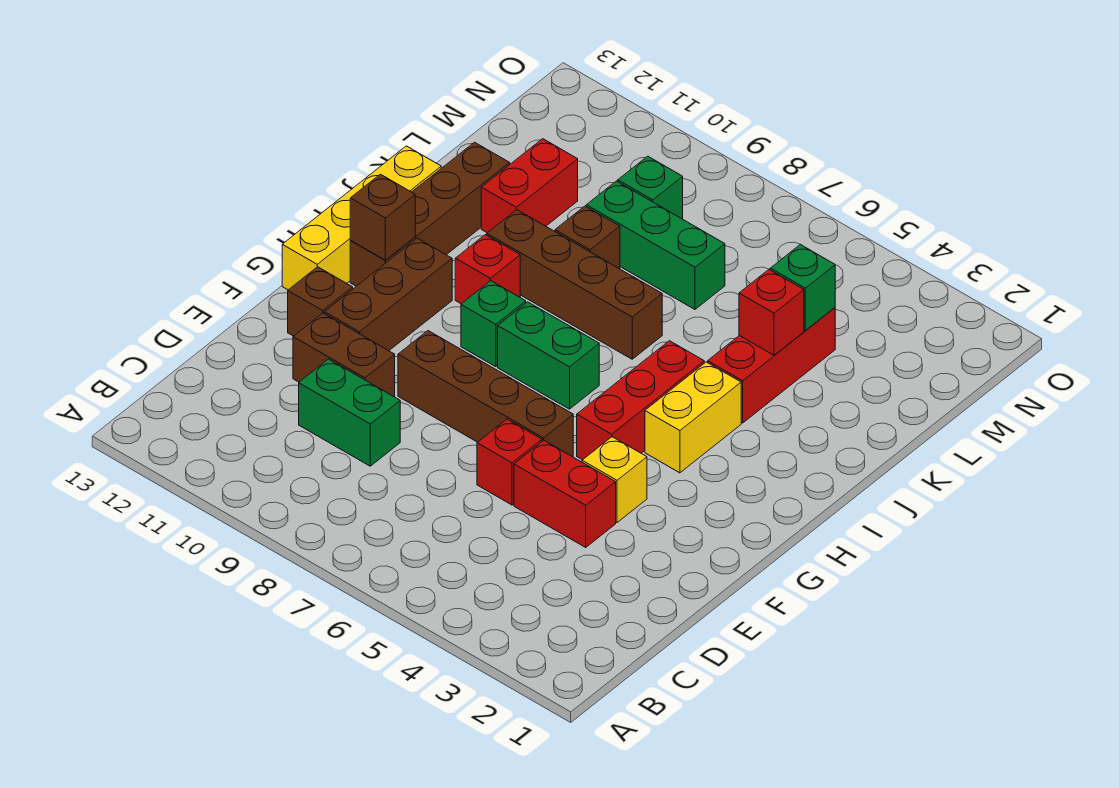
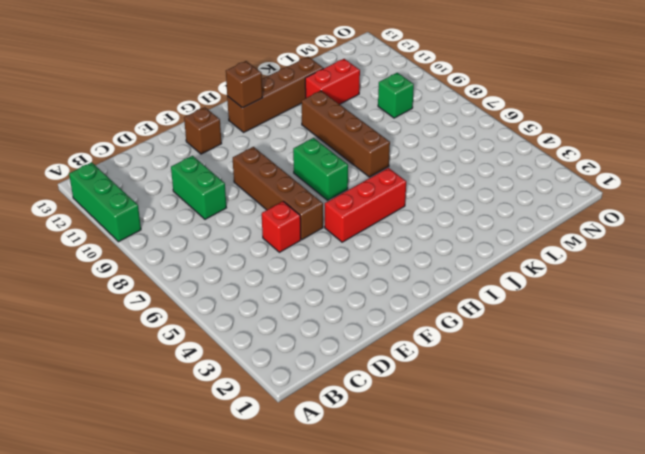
green 1x3 brick [69,162,141,242] -> green 1x3 brick moved to [586,181,725,309]
none -> red 1x2 brick [514,440,616,547]
none -> brown 1x2 brick [293,313,395,397]
none -> yellow 1x1 brick [582,437,647,523]

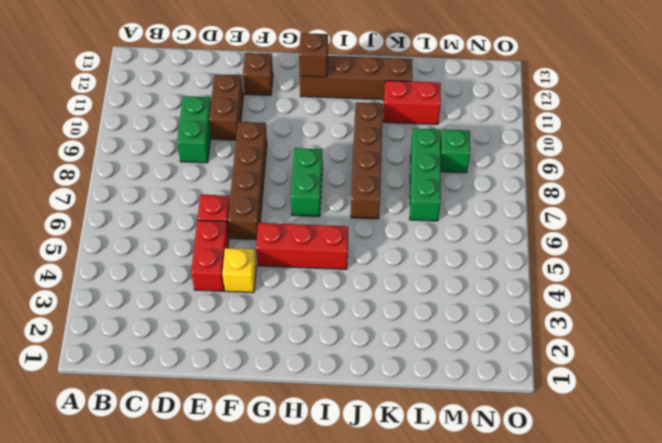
none -> brown 1x3 brick [324,238,452,351]
none -> yellow 1x4 brick [282,146,441,290]
none -> yellow 1x2 brick [645,362,741,473]

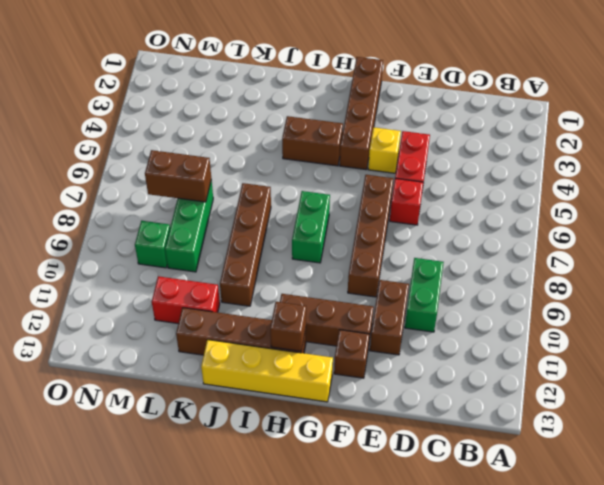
brown 1x4 brick [340,57,383,170] -> none
brown 1x2 brick [282,116,343,166] -> yellow 1x2 brick [645,362,741,473]
brown 1x2 brick [145,150,211,202] -> none
none -> red 1x3 brick [577,341,704,460]
none -> green 1x1 brick [461,281,526,367]
none -> red 1x1 brick [455,235,520,304]

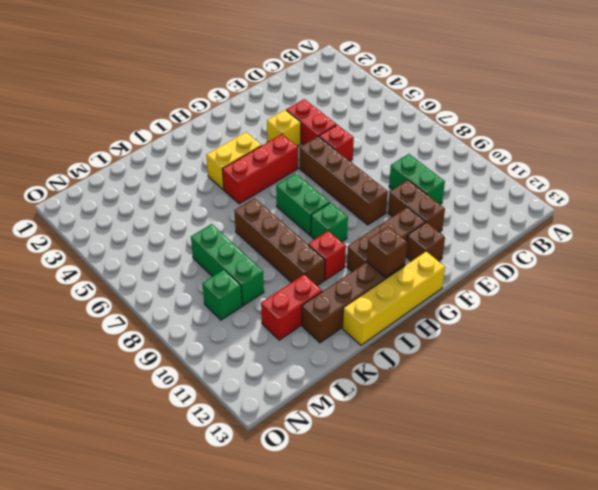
none -> red 1x3 brick [708,308,835,423]
none -> brown 1x1 brick [555,206,620,269]
none -> red 1x1 brick [739,270,804,355]

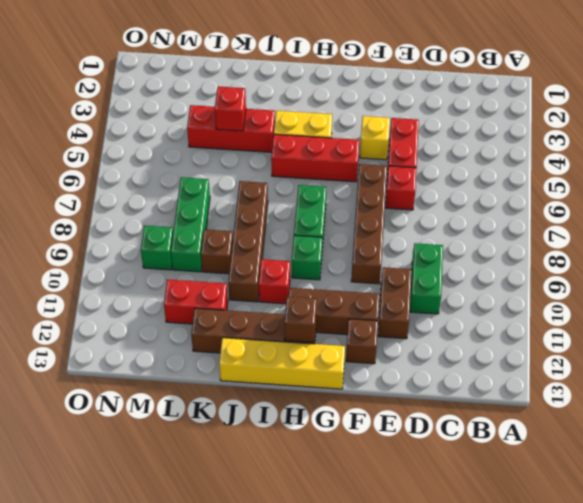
none -> green 1x1 brick [770,245,835,330]

